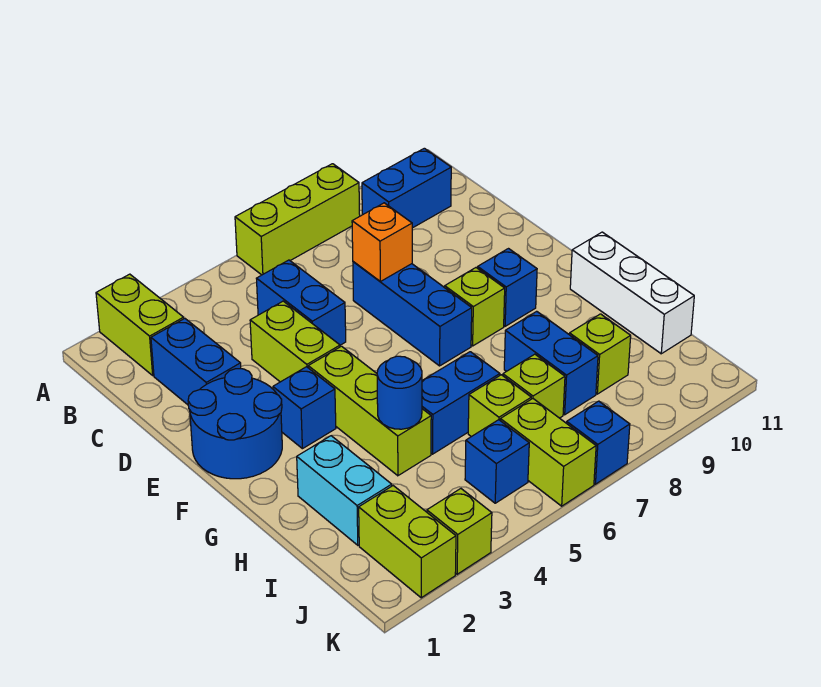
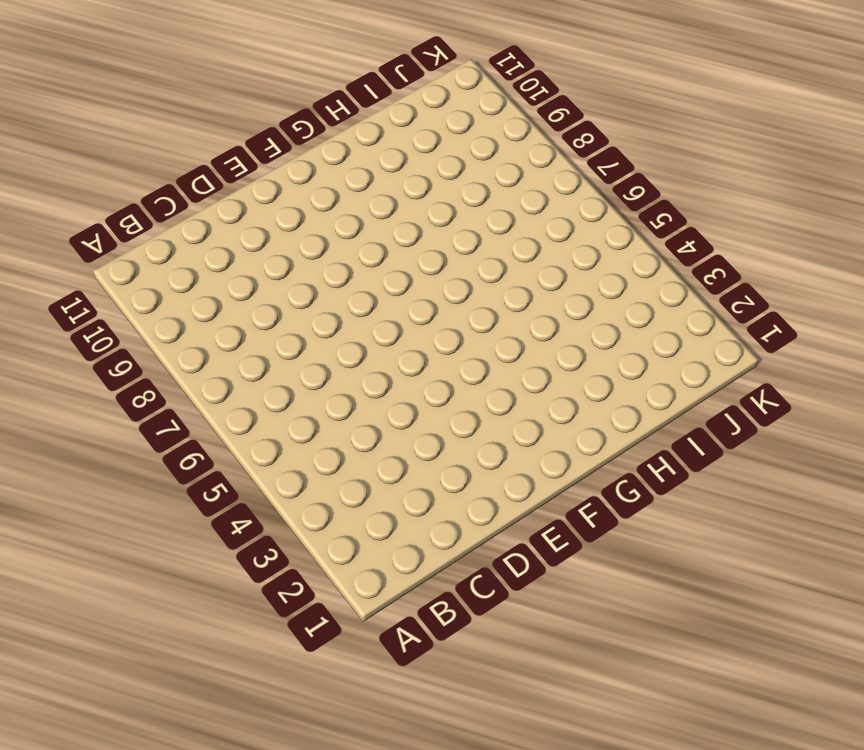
none -> lime 1x2 brick [96,274,184,375]
none -> lime 1x3 brick [235,164,360,275]
none -> blue 1x2 brick [362,148,451,228]

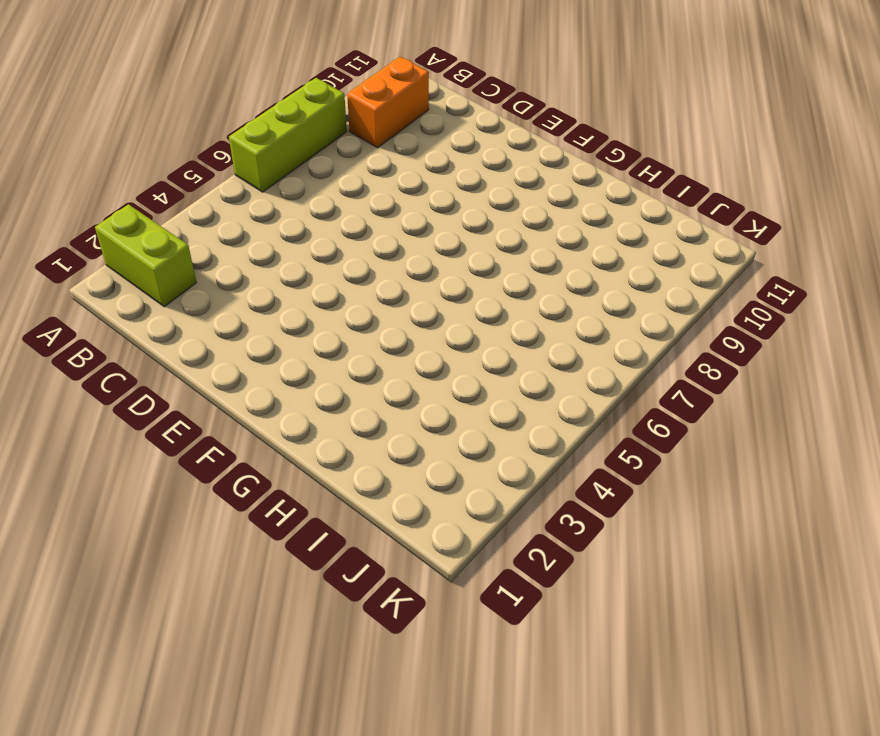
orange 1x2 brick [347,57,429,148] -> blue 1x2 brick [362,148,451,228]
none -> blue 1x2 brick [151,318,241,405]
none -> blue 1x2 brick [256,260,346,345]
none -> lime 1x2 brick [250,301,340,382]

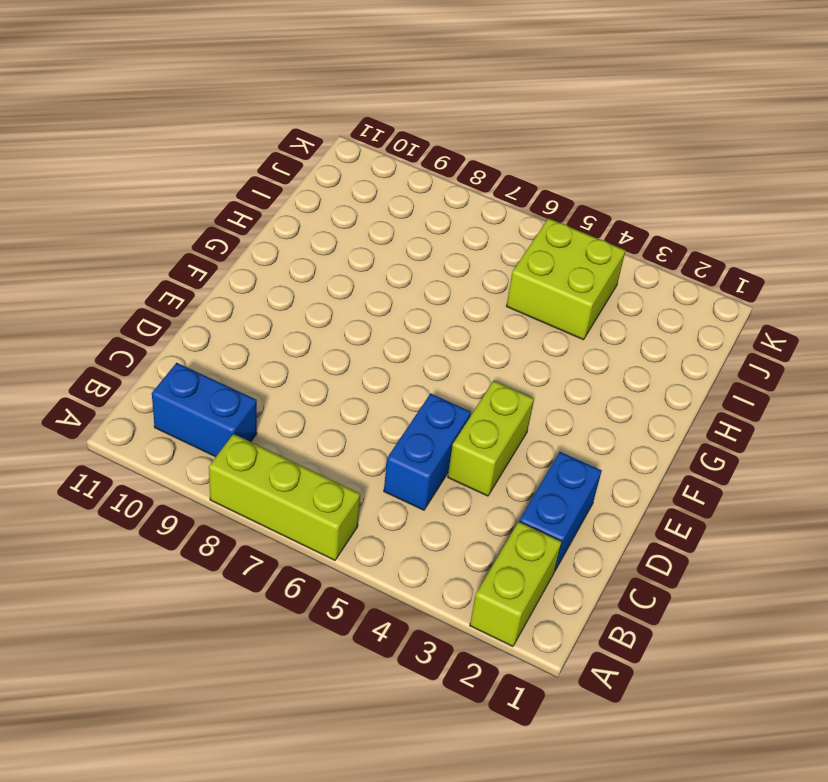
lime 2x2 brick [507,218,626,340] -> blue 1x1 brick [465,420,529,503]
none -> blue 1x3 brick [353,262,472,366]
none -> blue 2x2 round brick [188,369,282,479]
none -> blue 1x1 brick [273,367,336,449]

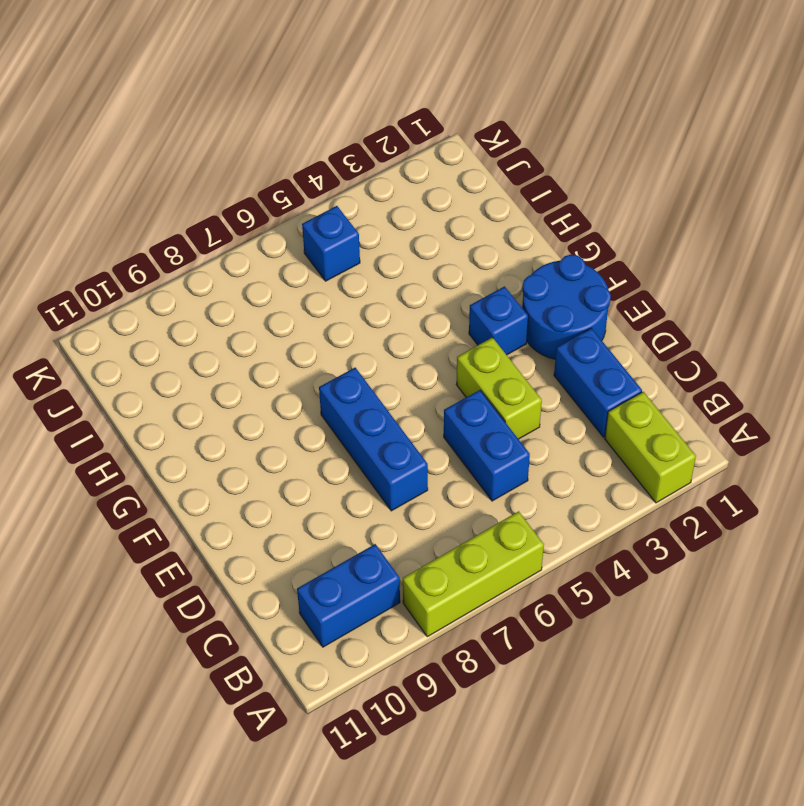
none -> lime 1x3 brick [308,346,431,476]
none -> lime 1x1 brick [445,268,505,346]
none -> blue 1x1 brick [478,249,537,326]

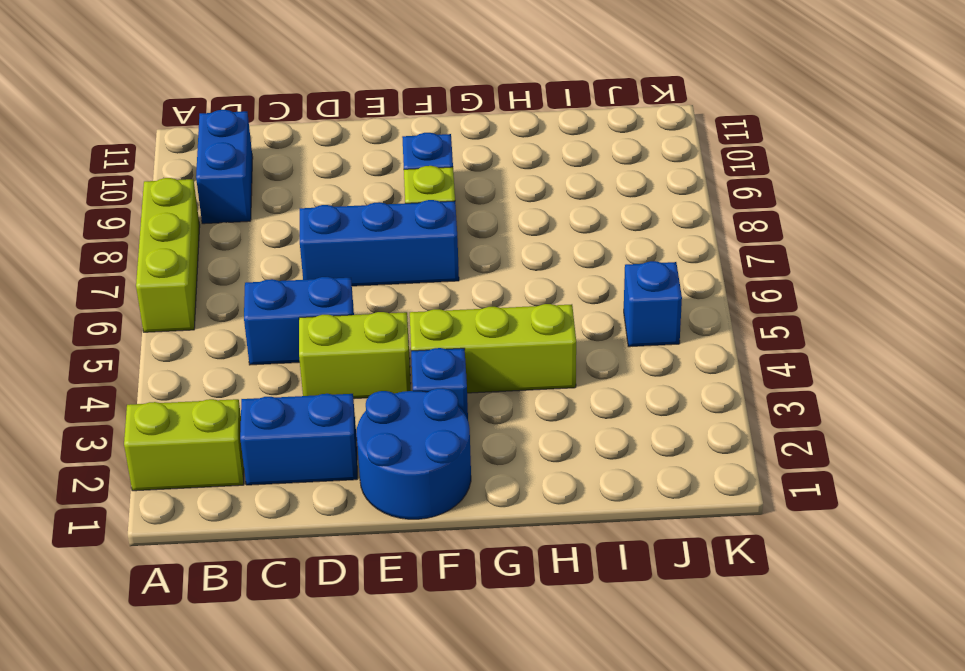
none -> white 1x3 brick [570,232,694,354]
none -> cyan 1x2 brick [297,436,392,545]
none -> blue 1x2 brick [422,352,500,454]

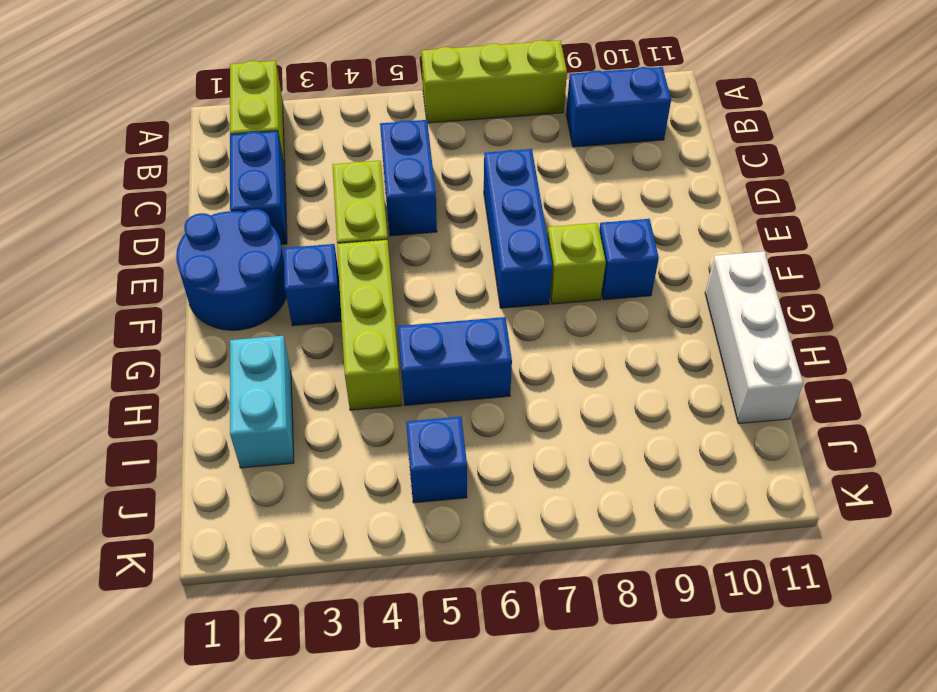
none -> blue 1x2 brick [504,311,598,415]
none -> lime 1x1 brick [468,375,531,437]
none -> lime 1x1 brick [503,354,565,418]

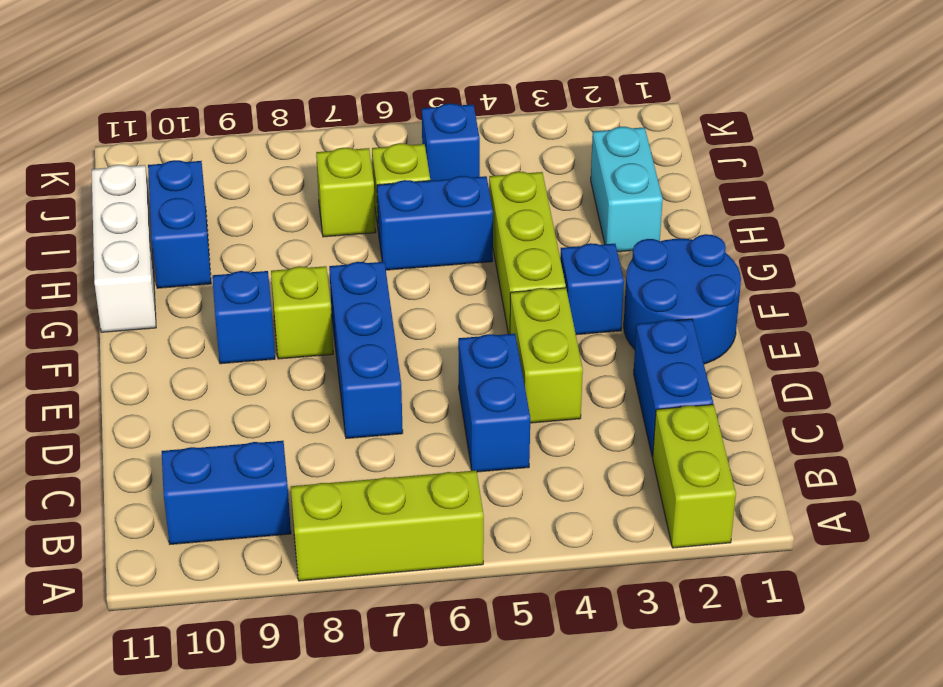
blue 1x2 brick [148,160,211,288] -> blue 1x2 brick moved to [504,311,598,415]
none -> lime 1x1 brick [569,314,631,394]
none -> lime 1x2 brick [359,486,456,598]
none -> lime 1x2 brick [500,399,596,506]

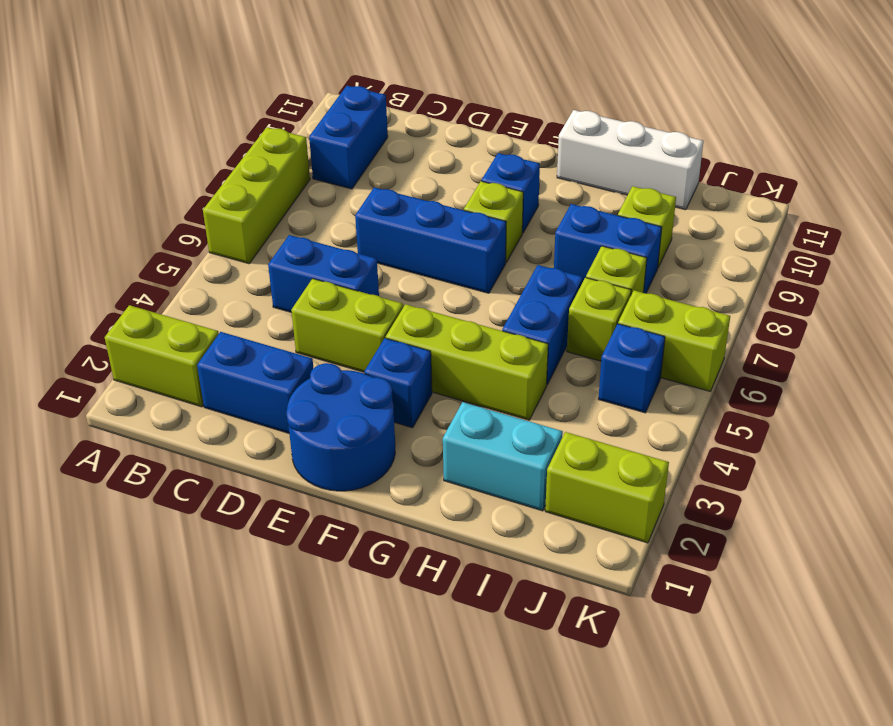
none -> lime 1x1 brick [427,489,492,574]
none -> blue 1x1 brick [567,401,630,484]
none -> orange 1x1 brick [352,203,412,281]

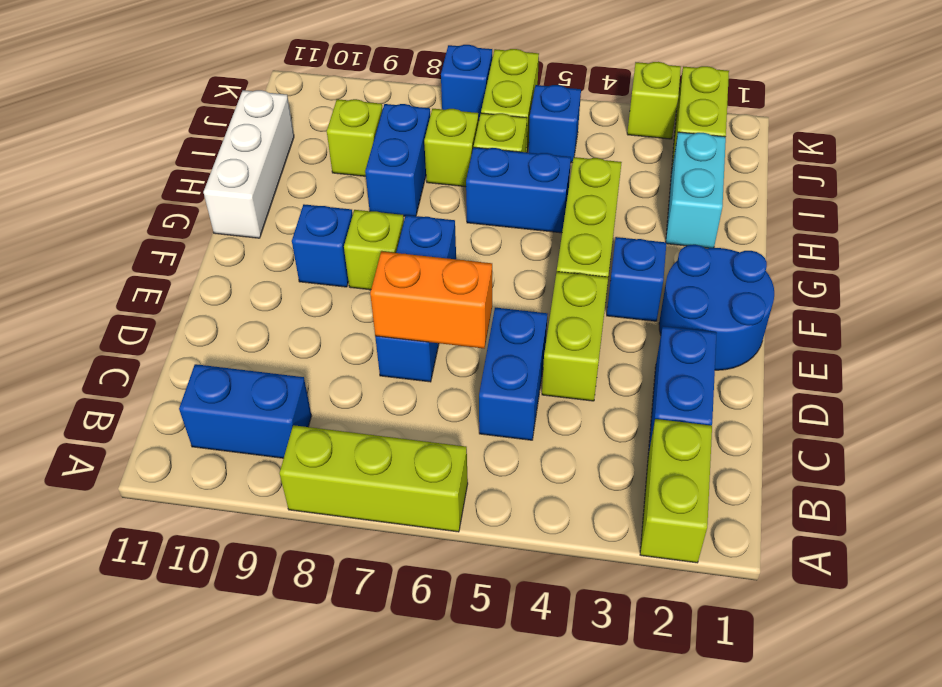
orange 1x2 brick [370,251,492,348] -> orange 1x1 brick [352,203,412,281]
none -> blue 1x1 round brick [377,356,422,429]

